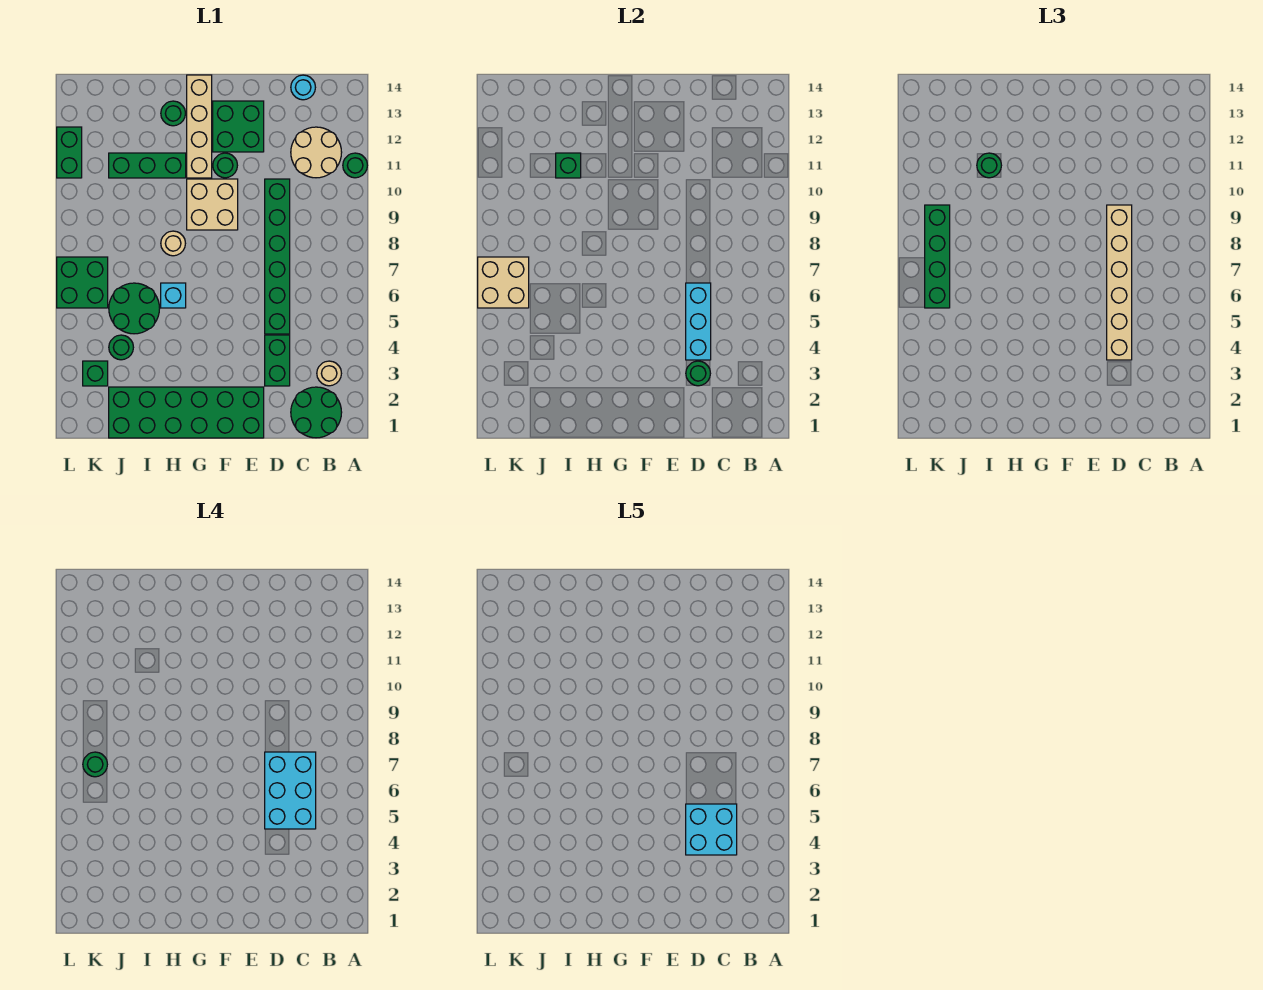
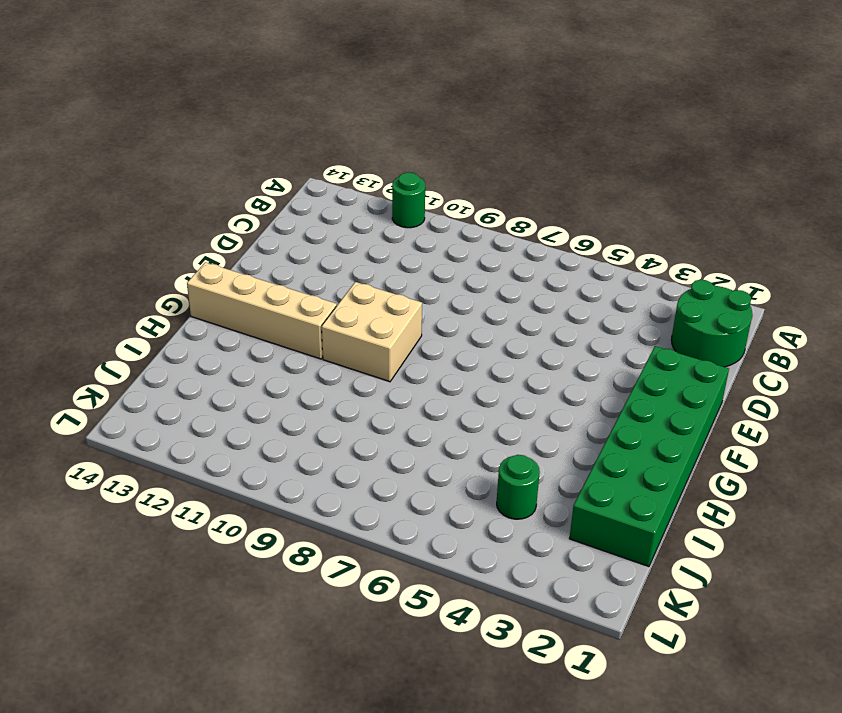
none -> tan 1x1 round brick [317,361,341,386]
none -> tan 2x2 round brick [291,127,342,178]
none -> cyan 1x1 round brick [291,75,315,100]
none -> green 1x2 brick [265,335,290,386]

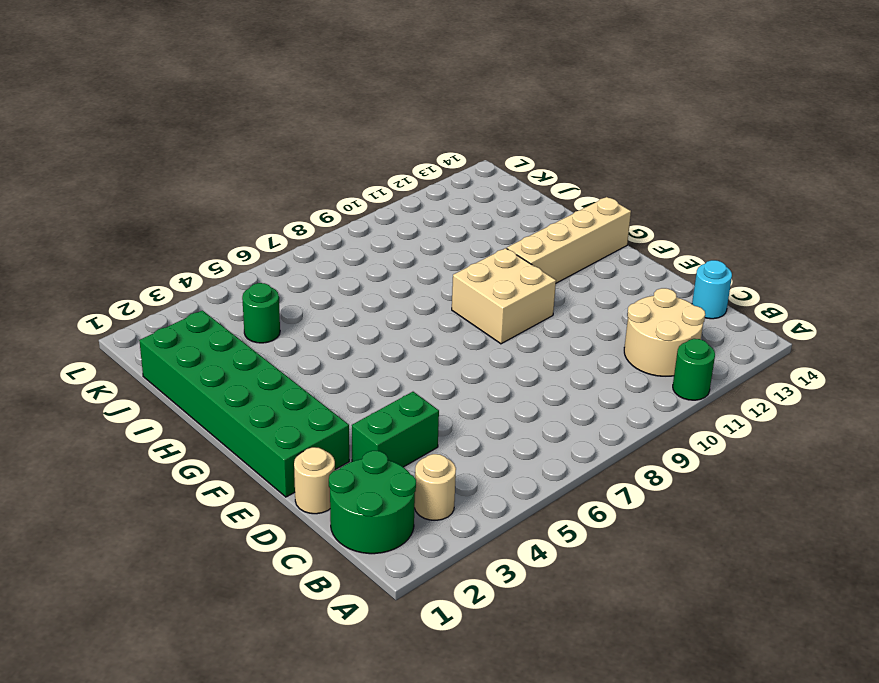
tan 1x1 round brick [294,447,335,514] -> tan 1x1 round brick moved to [161,231,185,256]
none -> green 1x6 brick [265,179,290,334]
none -> green 2x2 brick [213,101,264,152]
none -> green 1x1 round brick [213,153,237,178]
none -> cyan 1x1 brick [161,283,186,308]

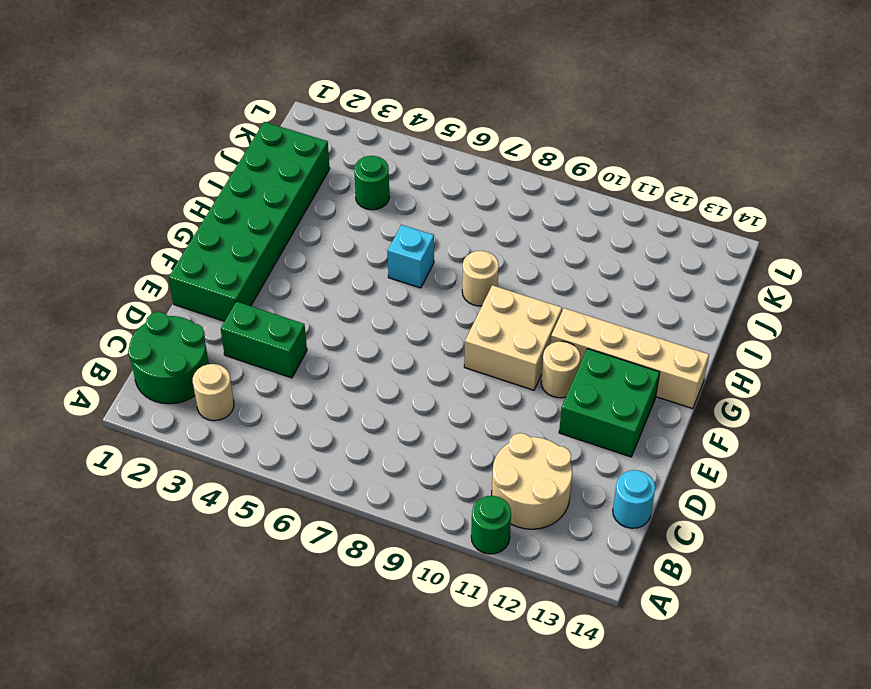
tan 1x1 round brick [541,341,580,398] -> green 1x1 round brick [213,153,237,178]
none -> green 1x6 brick [265,179,290,334]
none -> green 1x3 brick [109,153,186,178]
none -> green 1x1 round brick [161,101,185,126]
none -> green 2x2 round brick [109,283,160,334]

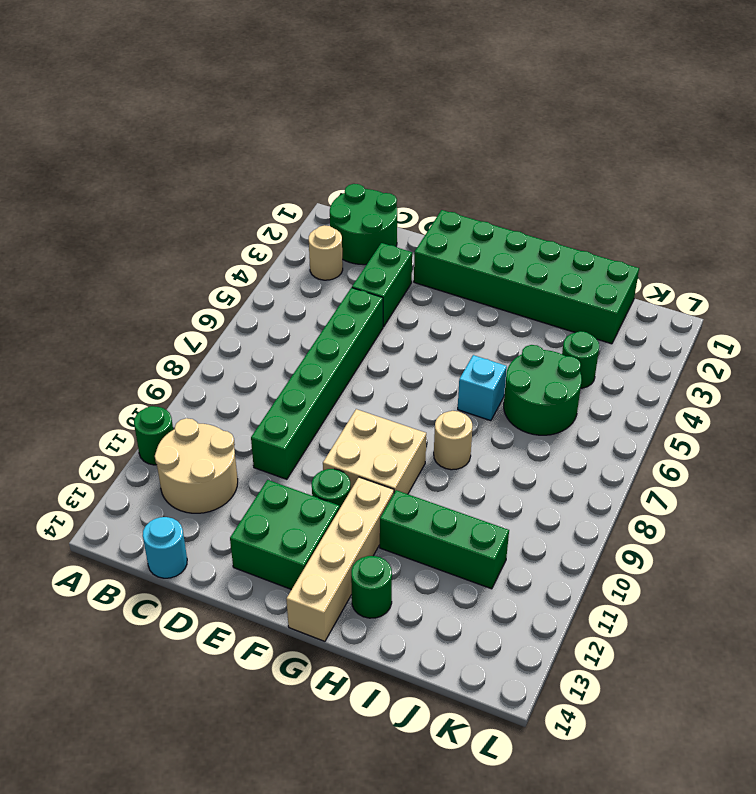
none -> green 1x1 brick [83,361,108,386]
none -> green 2x2 brick [57,257,108,308]
none -> green 1x2 brick [57,127,82,178]
none -> green 1x1 round brick [686,361,710,386]

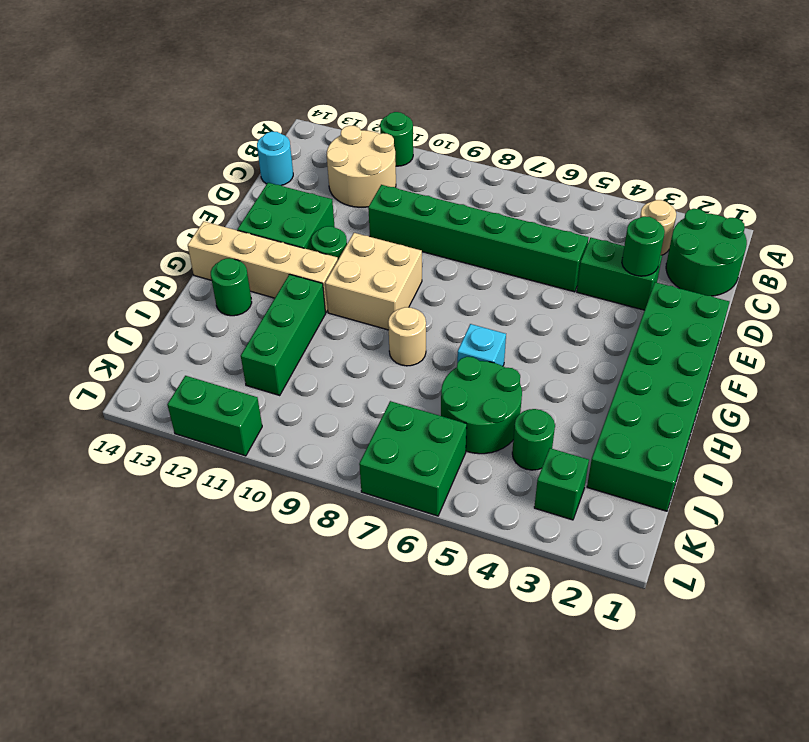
none -> cyan 1x3 brick [686,283,711,360]
none -> green 1x1 brick [556,153,581,178]
none -> tan 2x2 brick [478,257,529,308]
none -> tan 1x6 brick [1107,205,1132,360]

